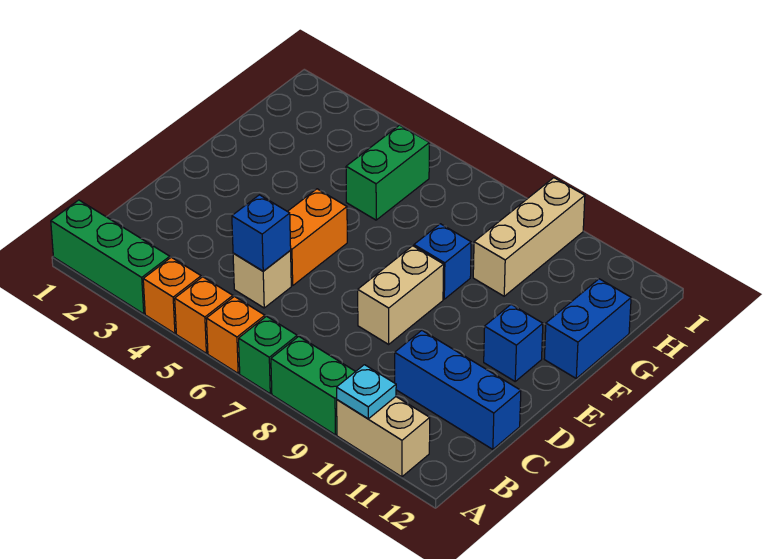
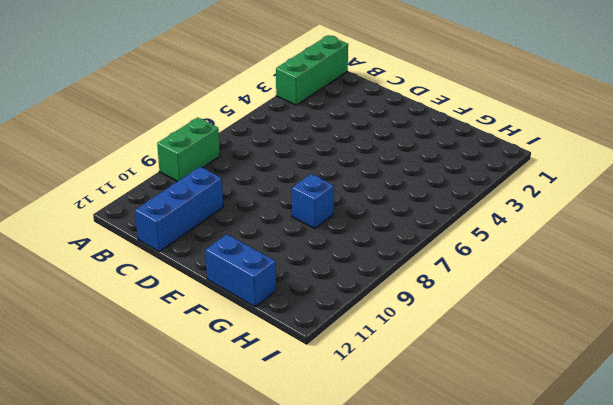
none -> orange 1x1 brick [143,257,201,333]
none -> orange 1x1 brick [175,277,233,353]
none -> orange 1x1 brick [206,297,265,373]

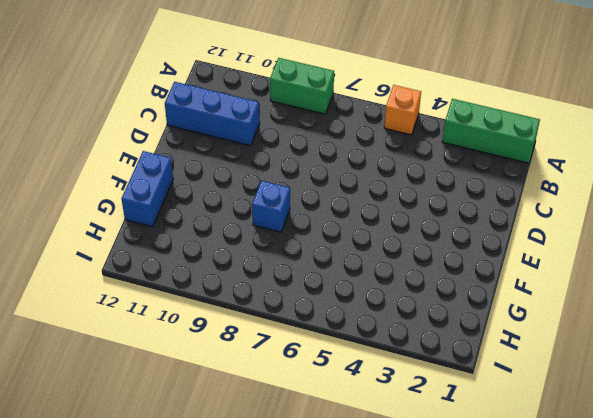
none -> orange 1x1 brick [143,257,201,333]
none -> orange 1x1 brick [206,297,265,373]
none -> green 1x1 brick [239,316,297,394]

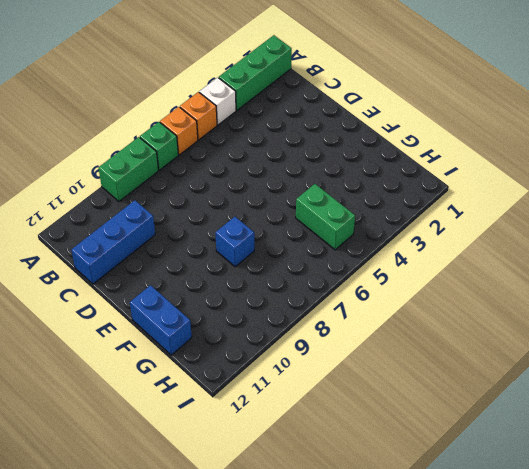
white 1x1 brick [199,78,236,125] -> orange 1x1 brick [143,257,201,333]
none -> tan 1x2 brick [337,397,430,477]
none -> tan 1x1 brick [233,251,291,308]
none -> orange 1x2 brick [288,189,347,286]

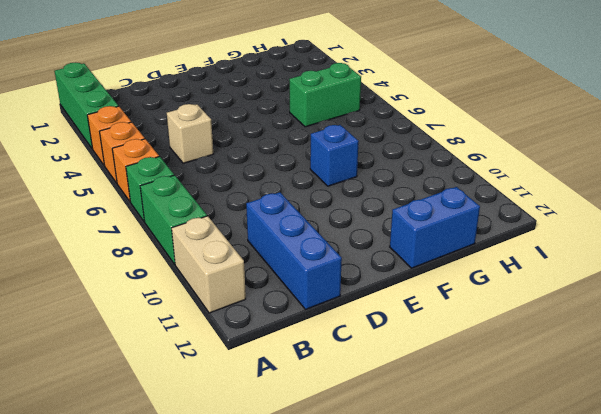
none -> orange 1x2 brick [288,189,347,286]
none -> tan 1x2 brick [358,246,444,344]
none -> blue 1x1 brick [484,304,543,381]

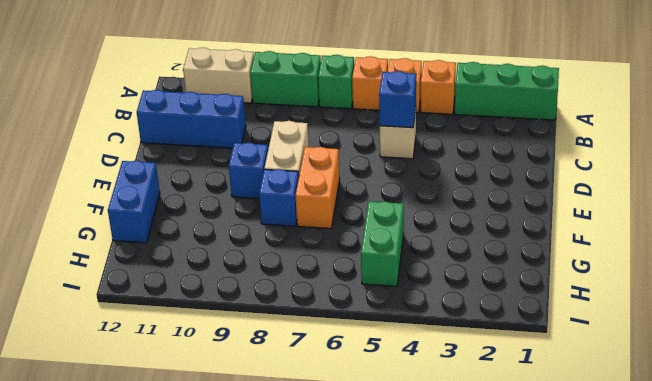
orange 1x2 brick [296,147,340,228] -> orange 1x2 brick moved to [288,189,347,286]
blue 1x1 brick [229,143,268,198] -> blue 1x1 brick moved to [484,304,543,381]
none -> tan 1x3 brick [473,178,585,296]
none -> cyan 1x1 plate [337,365,396,419]

